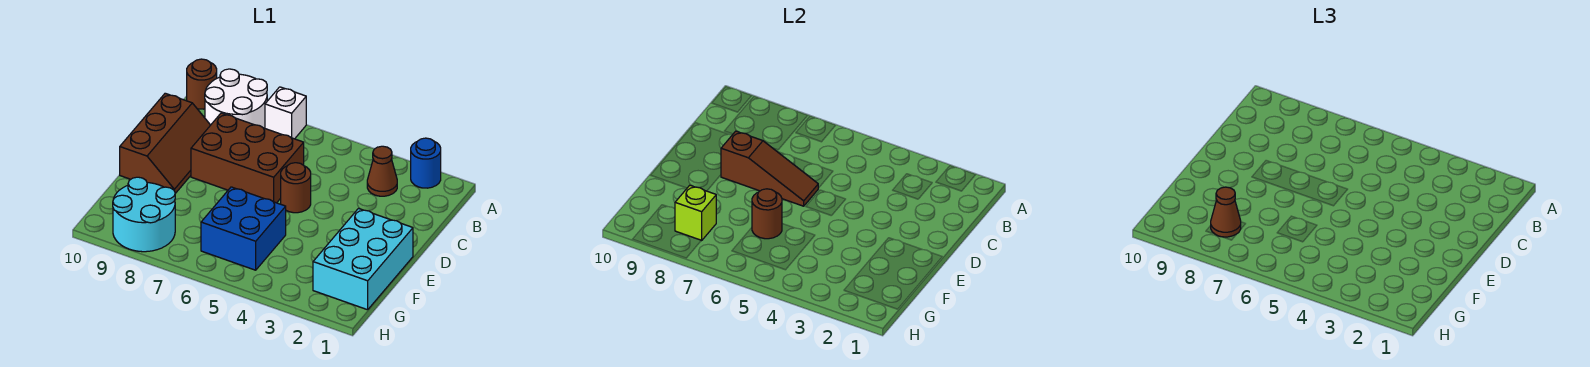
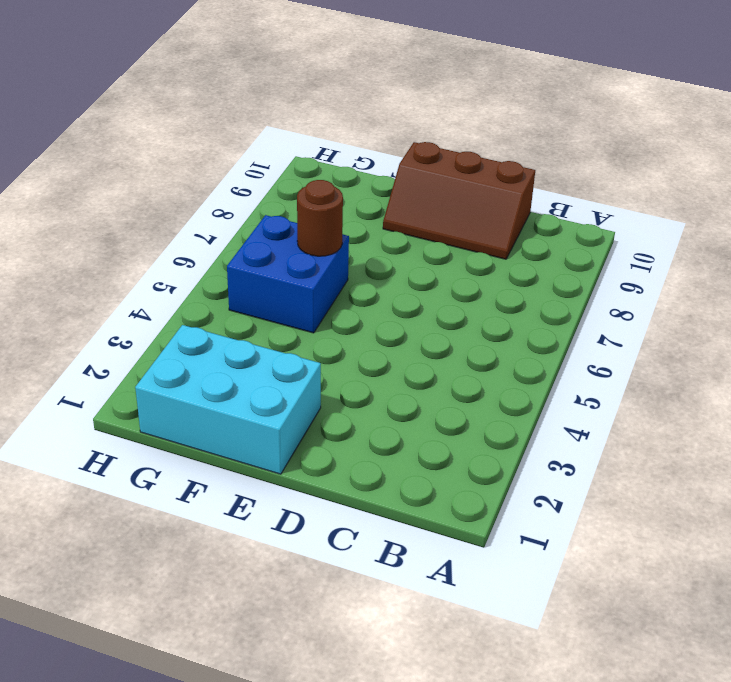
none -> blue 1x1 round brick [411,138,441,188]
none -> white 1x1 brick [265,87,306,139]
none -> white 2x2 round brick [205,69,267,128]

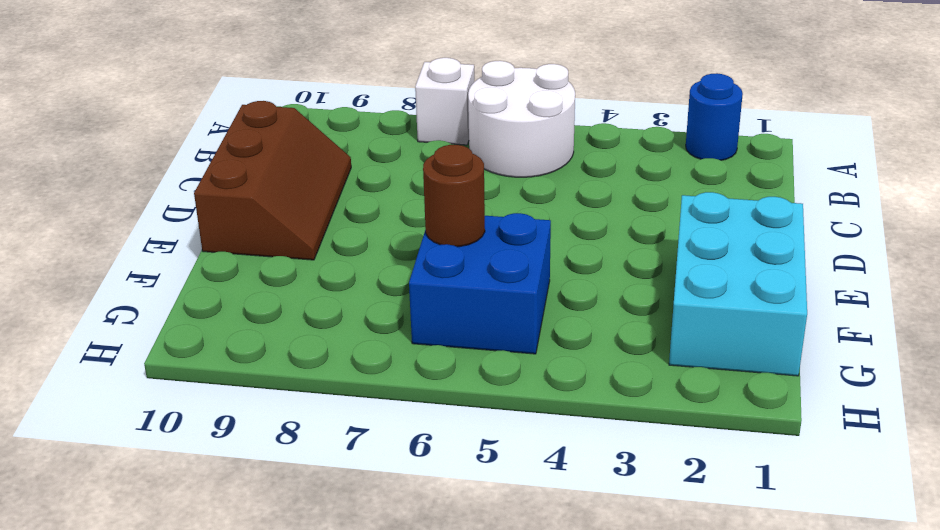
white 2x2 round brick [468,61,575,177] -> white 2x2 round brick moved to [205,69,267,128]
none -> brown 1x1 round brick [187,59,217,109]
none -> brown 1x1 cone [367,146,397,196]
none -> brown 2x3 brick [191,113,304,203]

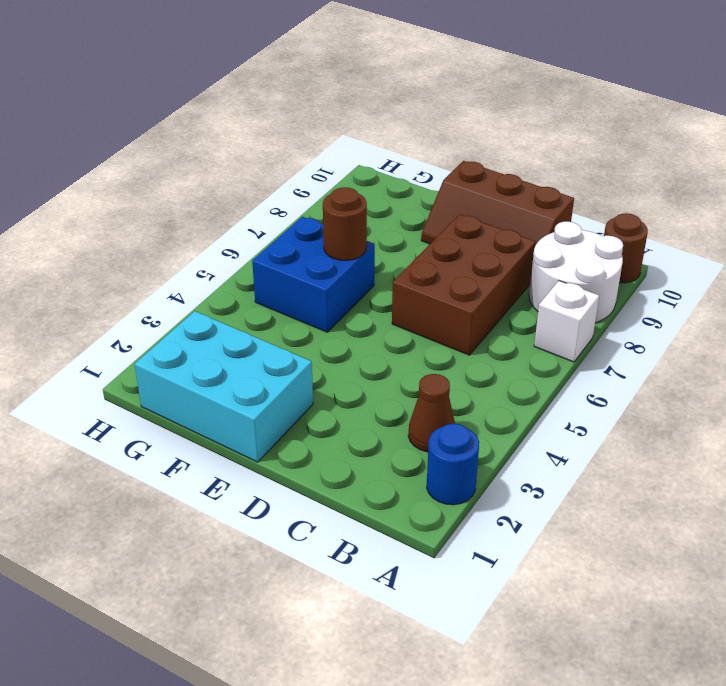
none -> brown 1x1 round brick [281,163,311,213]
none -> cyan 2x2 round brick [113,177,175,252]
none -> brown 1x3 slope [721,131,818,206]

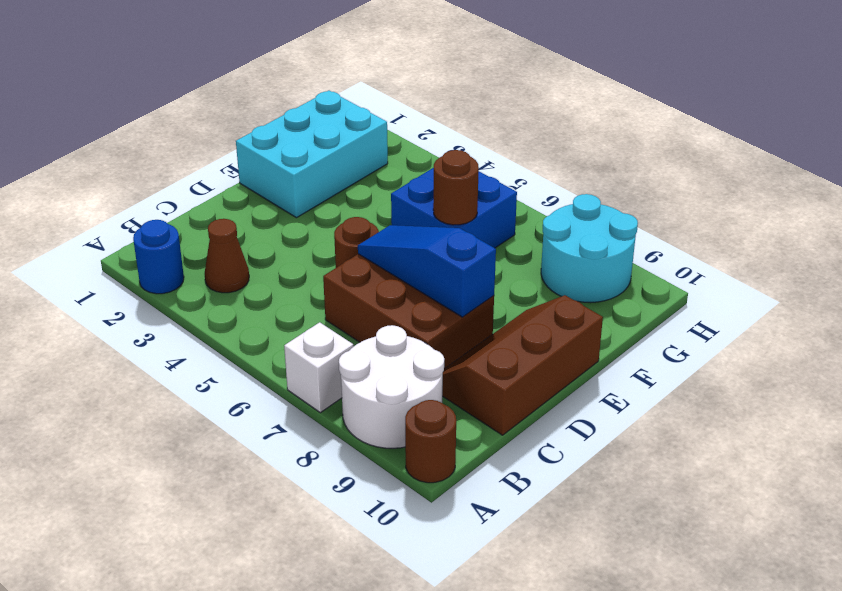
blue 1x3 slope [358,225,496,317] -> brown 1x3 slope [721,131,818,206]
none -> lime 1x1 brick [675,185,716,241]
none -> brown 1x1 cone [1211,187,1241,237]

